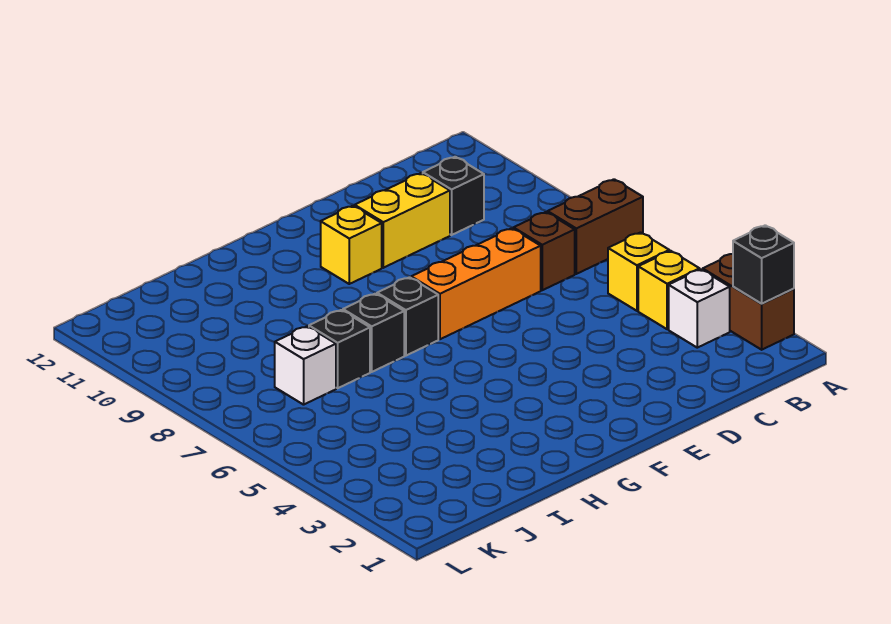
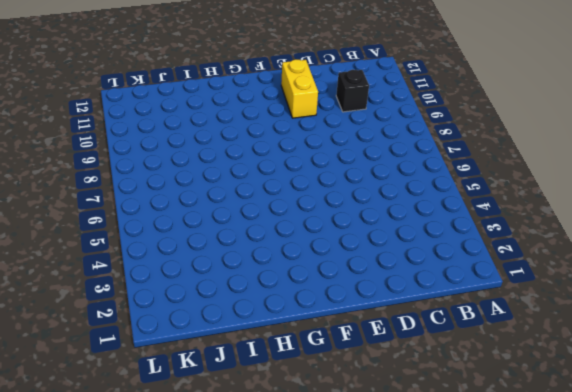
yellow 1x2 brick [281,59,318,118] -> yellow 1x2 brick turned to [355,173,450,268]
none -> brown 1x2 brick [703,254,794,350]
none -> brown 1x2 brick [548,179,643,274]
none -> white 1x1 brick [669,269,730,348]

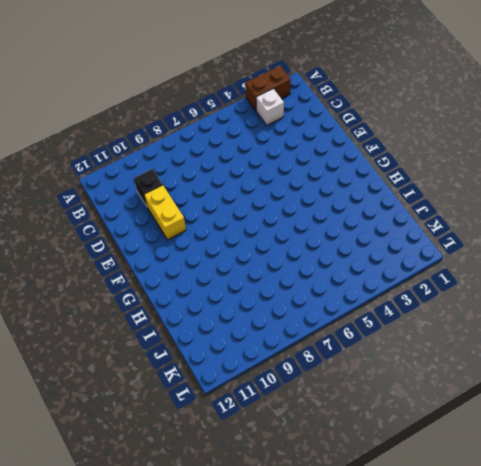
none -> brown 1x2 brick [548,179,643,274]
none -> yellow 1x1 brick [638,251,700,329]
none -> yellow 1x1 brick [608,233,669,311]

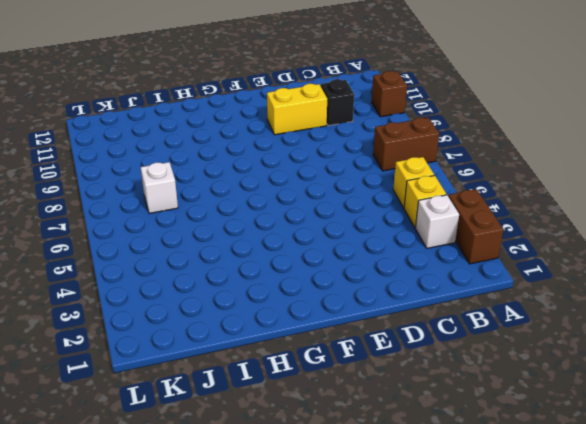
brown 1x1 brick [372,71,407,117] -> brown 1x1 brick moved to [514,212,575,290]
none -> orange 1x3 brick [411,228,541,339]
none -> yellow 1x1 brick [321,206,382,284]
none -> black 1x1 brick [377,277,438,356]

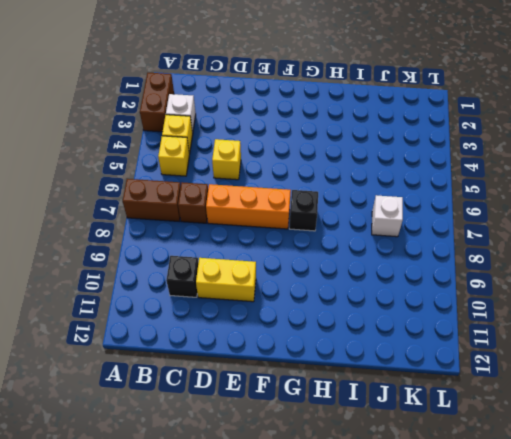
yellow 1x1 brick [212,139,241,180] -> yellow 1x1 brick moved to [321,206,382,284]
none -> black 1x1 brick [343,294,404,372]
none -> black 1x1 brick [309,310,370,388]
none -> black 1x1 brick [733,225,794,304]

